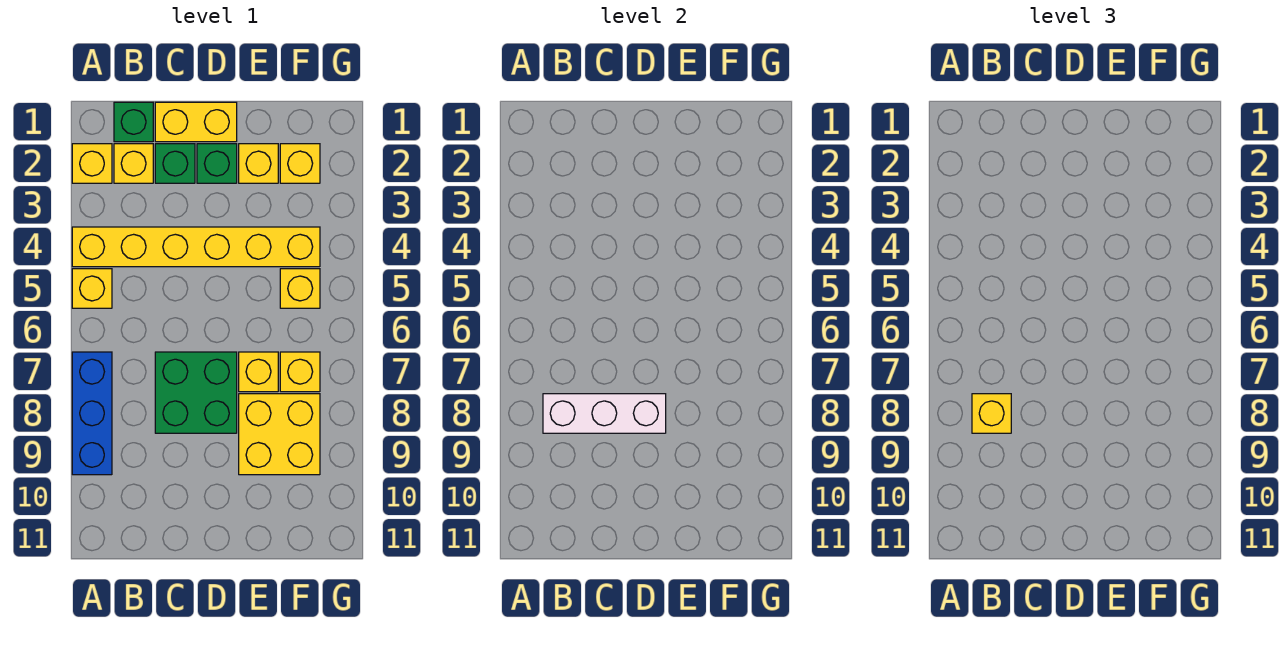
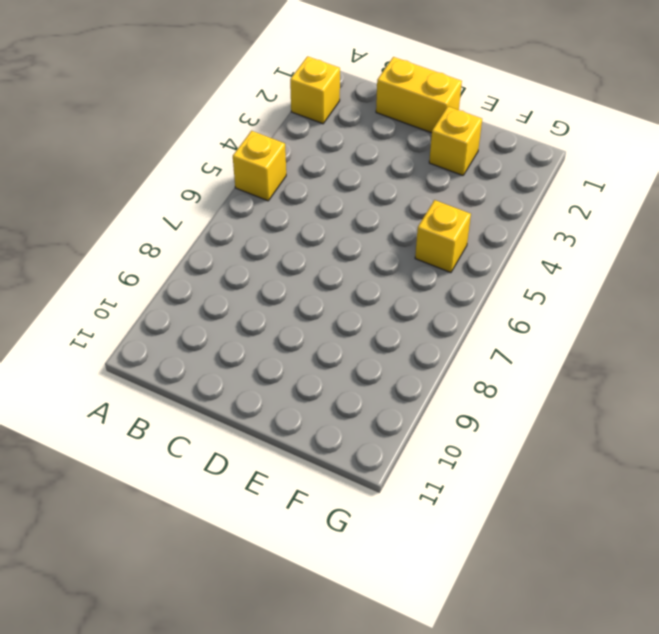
none -> yellow 1x6 brick [72,227,320,267]
none -> blue 1x3 brick [72,352,112,475]
none -> green 1x1 brick [114,102,153,142]

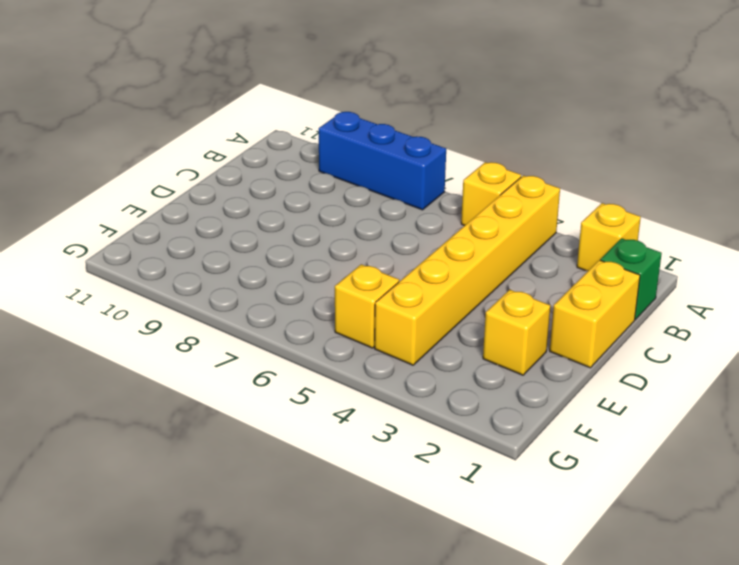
none -> yellow 1x1 brick [114,144,153,183]
none -> green 1x1 brick [155,144,195,183]
none -> green 2x2 brick [155,352,237,433]

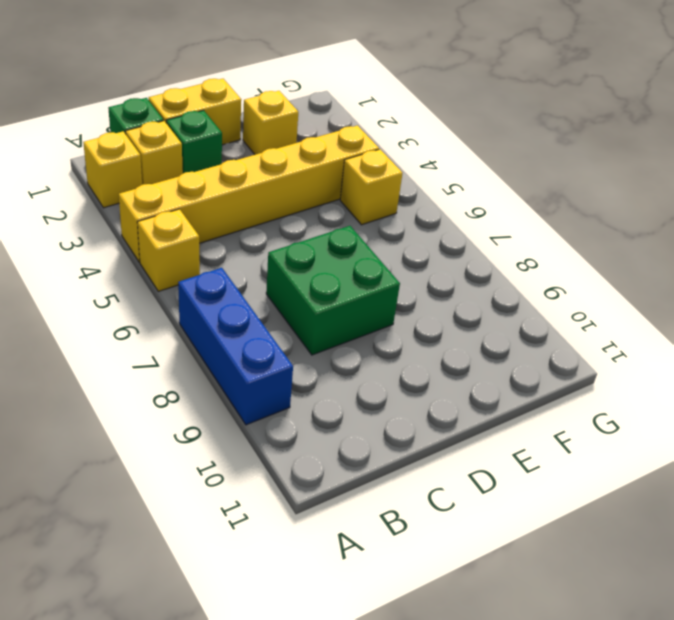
none -> green 1x1 brick [197,144,237,183]
none -> yellow 1x1 brick [239,352,278,392]
none -> yellow 2x2 brick [239,394,320,475]

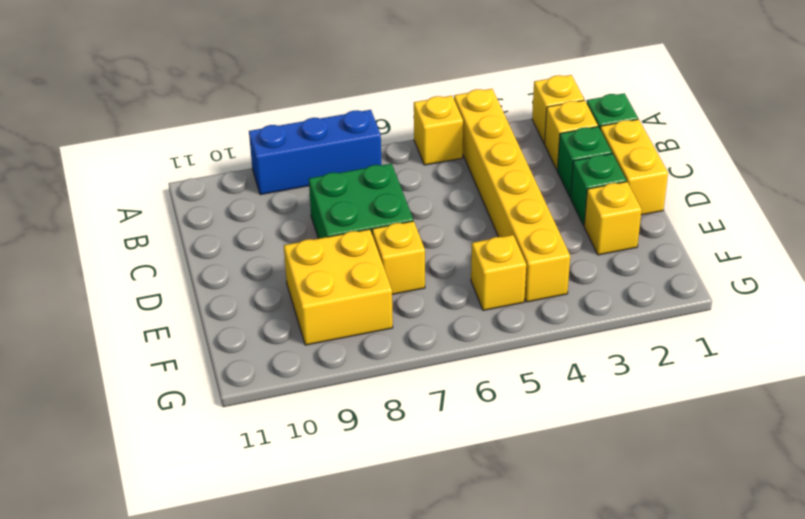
none -> yellow 1x1 brick [280,144,320,183]
none -> yellow 1x1 brick [280,352,320,392]
none -> white 1x3 brick [543,394,666,433]

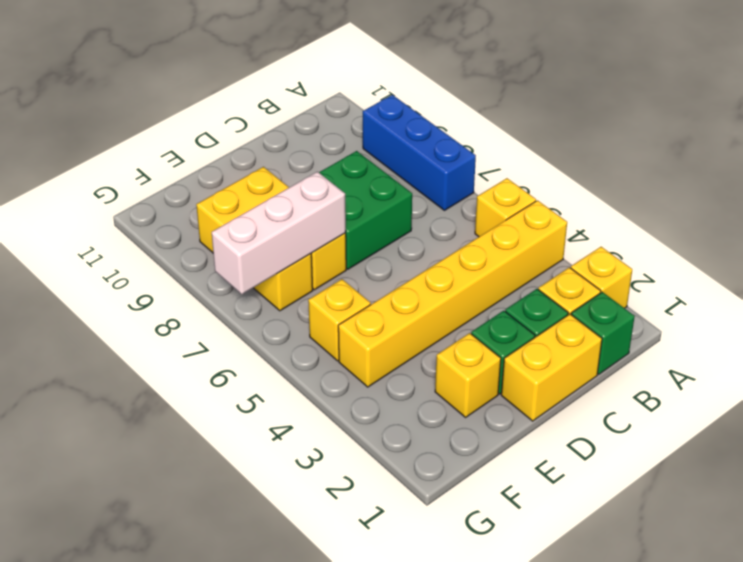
white 1x3 brick [212,172,346,294] -> white 1x3 brick moved to [543,394,666,433]
none -> yellow 1x1 brick [280,144,320,183]
none -> yellow 1x1 brick [972,394,1011,433]

